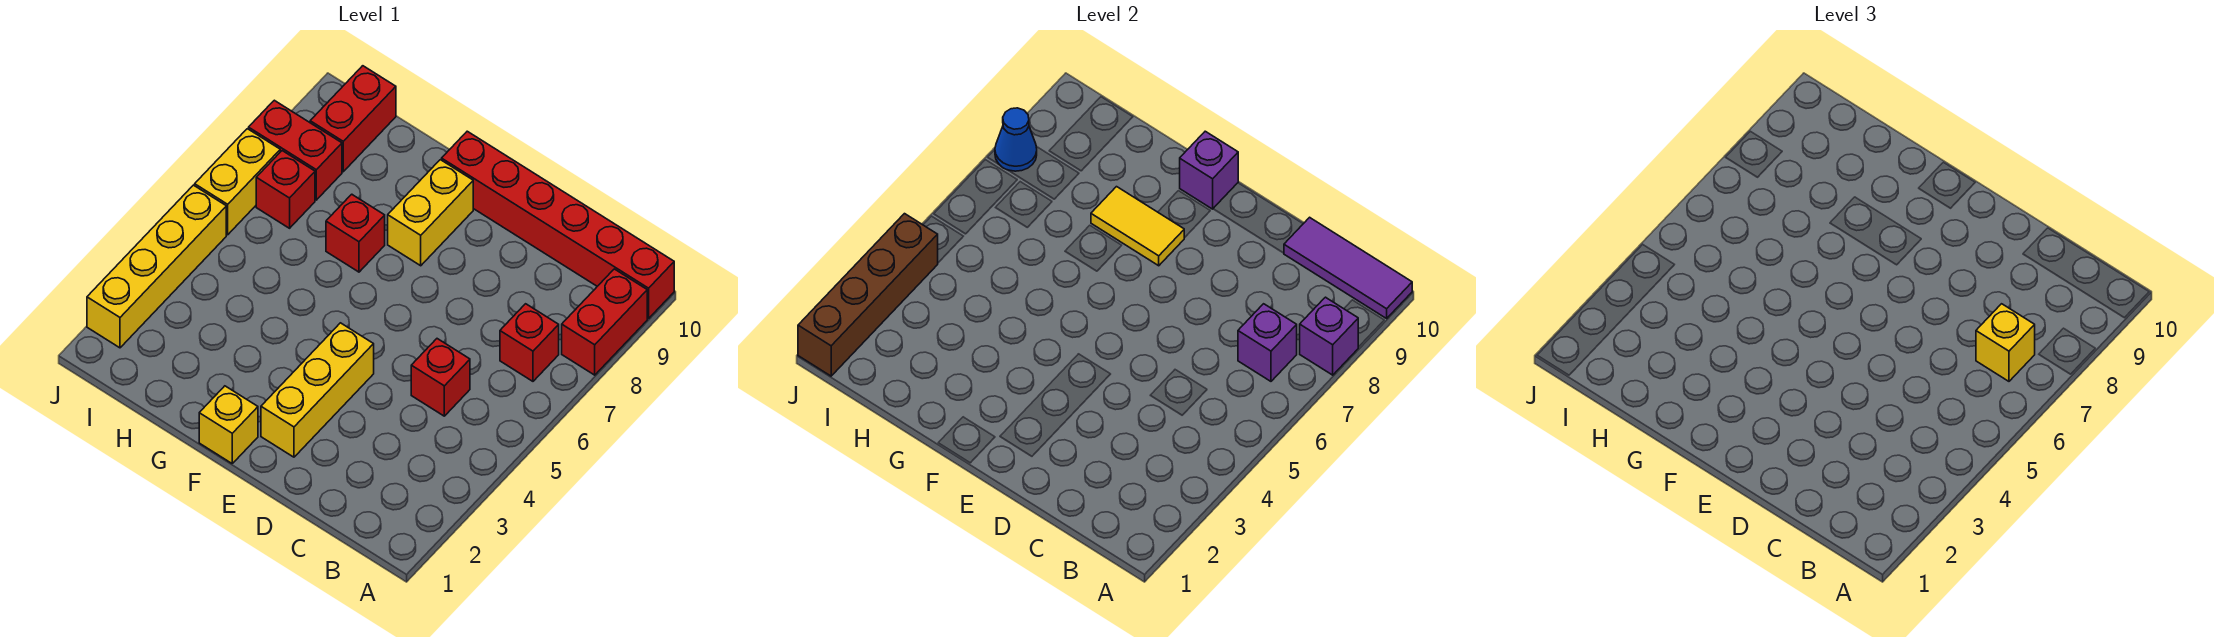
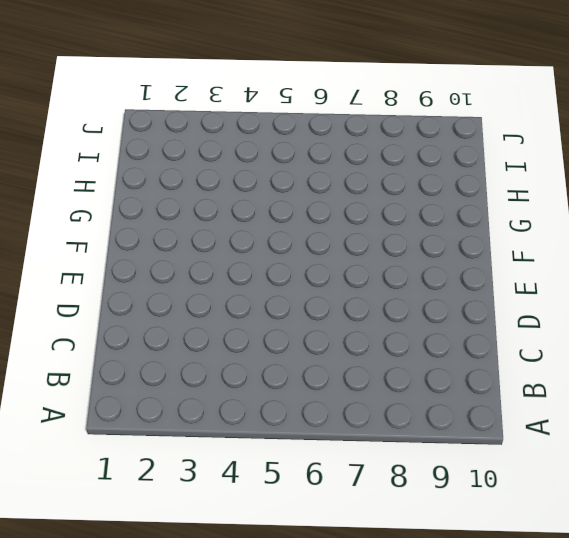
none -> red 1x2 brick [562,269,647,375]
none -> red 1x6 brick [442,131,674,318]
none -> red 1x1 brick [500,304,559,381]

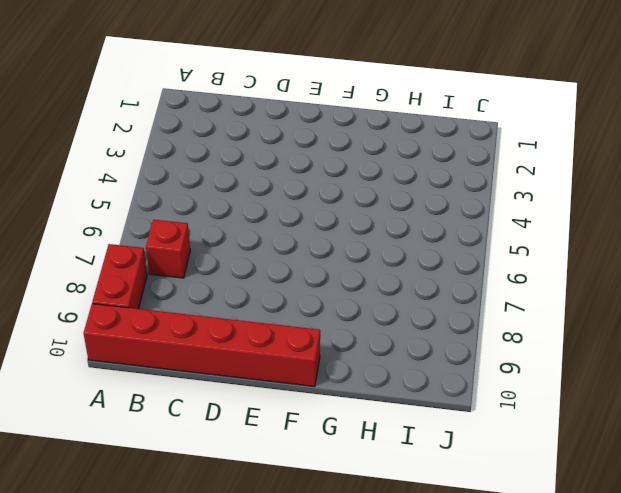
none -> red 1x1 brick [411,339,470,416]
none -> yellow 1x3 brick [261,323,374,457]
none -> yellow 1x1 brick [199,386,258,463]

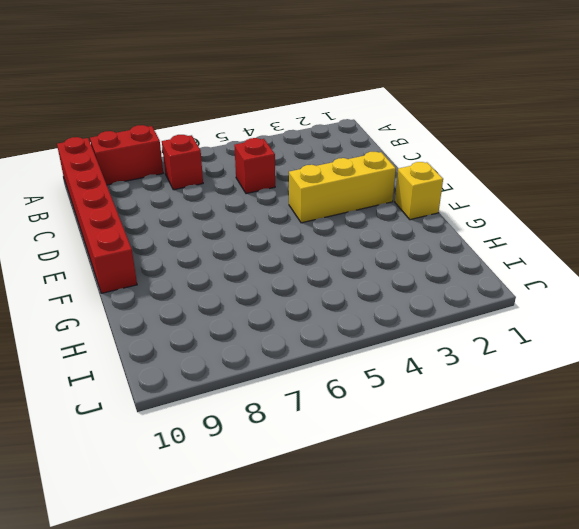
none -> yellow 1x2 brick [388,160,473,266]
none -> red 1x1 brick [326,194,385,272]
none -> red 1x1 brick [256,151,315,228]

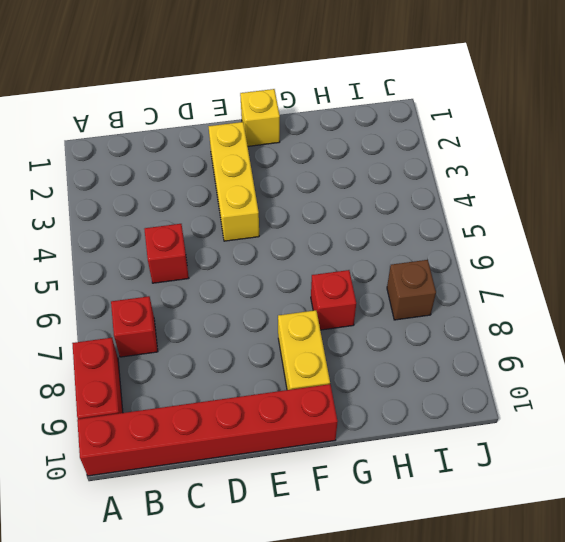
brown 1x1 brick [387,260,436,320] -> red 1x1 brick [256,151,315,228]
none -> red 1x2 brick [249,100,342,200]
none -> red 1x2 brick [310,66,396,172]
none -> yellow 1x4 brick [87,185,226,348]

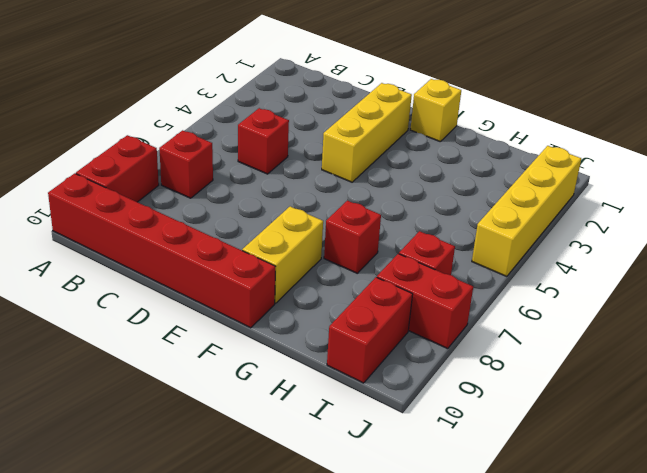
none -> yellow 1x2 brick [195,129,280,235]
none -> purple 1x1 brick [1300,297,1358,375]
none -> purple 1x3 tile [1284,217,1412,318]

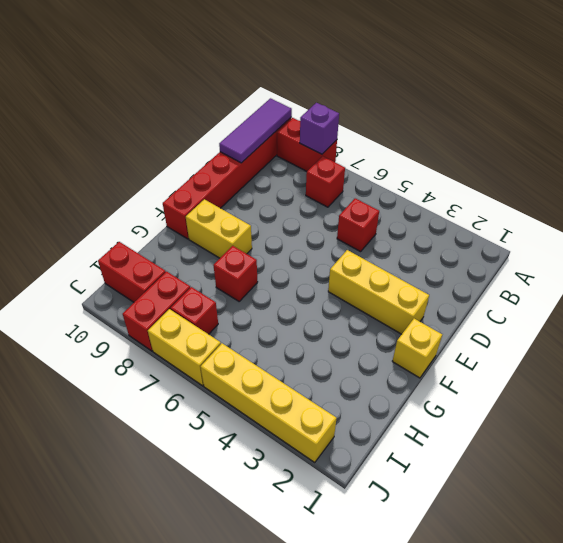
none -> purple 1x1 brick [1238,304,1297,381]
none -> yellow 1x2 tile [1091,187,1184,266]
none -> purple 1x1 brick [1180,131,1238,209]

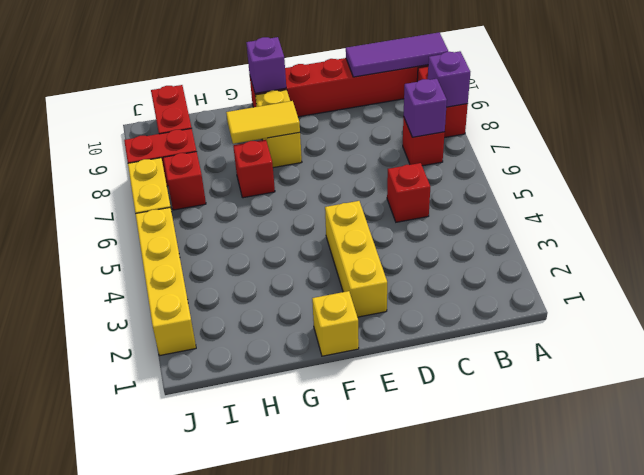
none -> brown 1x4 brick [798,214,938,376]
none -> blue 1x1 cone [995,108,1037,171]
none -> yellow 1x1 brick [1976,304,2035,381]

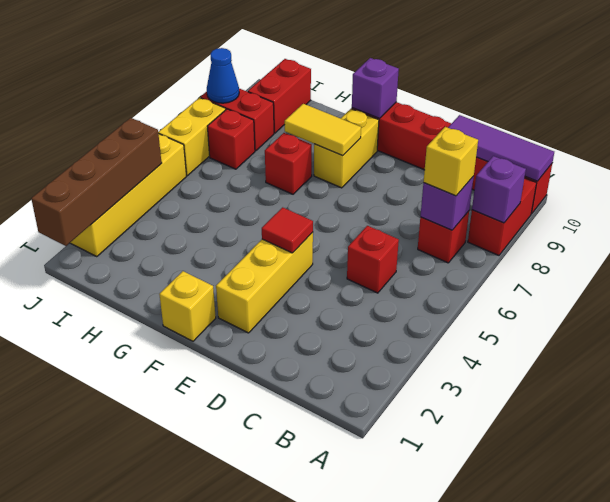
red 1x1 tile [262,207,313,253] -> none

